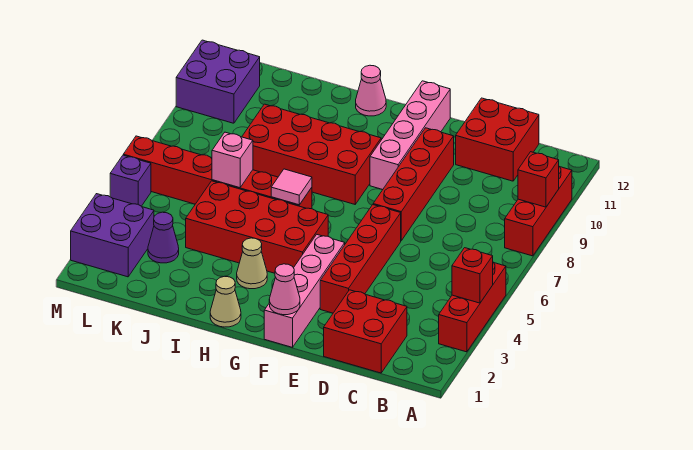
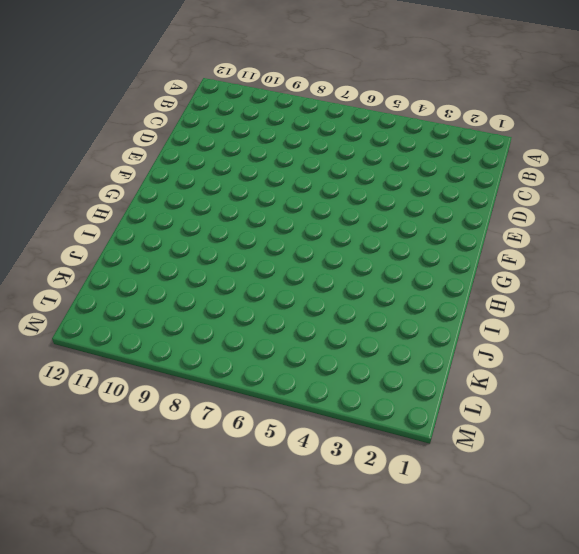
none -> red 1x3 brick [439,262,506,352]
none -> red 1x3 brick [505,167,572,256]
none -> red 2x2 brick [324,290,407,373]

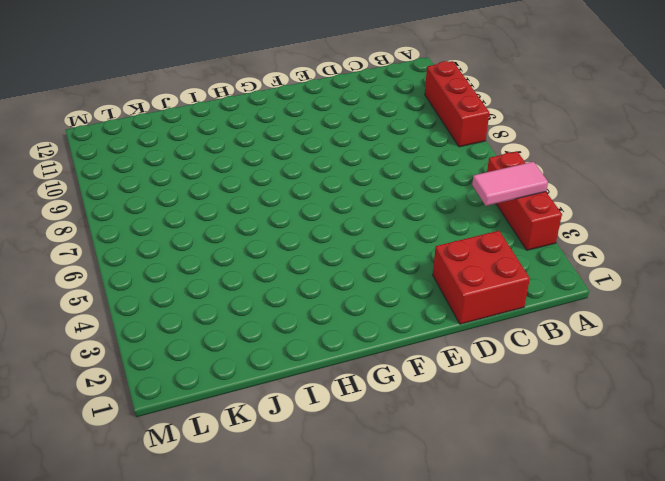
pink 1x2 tile [472,162,548,206] -> red 1x1 brick [452,248,493,303]
none -> red 2x2 brick [456,98,539,181]
none -> red 1x4 brick [320,205,401,313]
none -> red 1x4 brick [373,128,454,241]

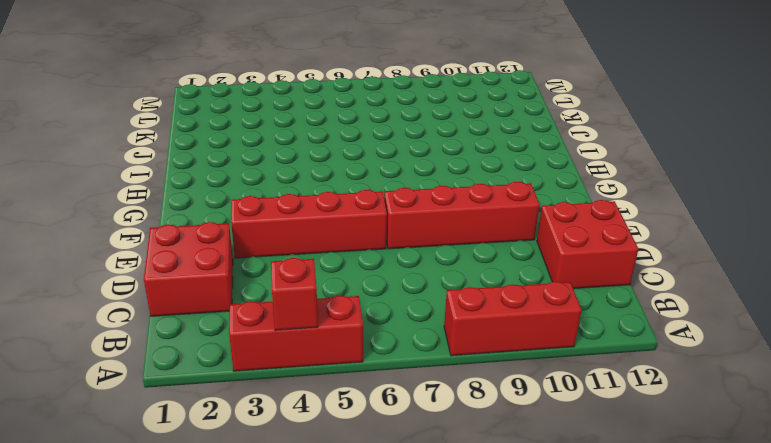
none -> pink 1x4 brick [264,235,345,347]
none -> pink 1x4 brick [370,81,450,190]
none -> red 2x4 brick [186,181,328,273]

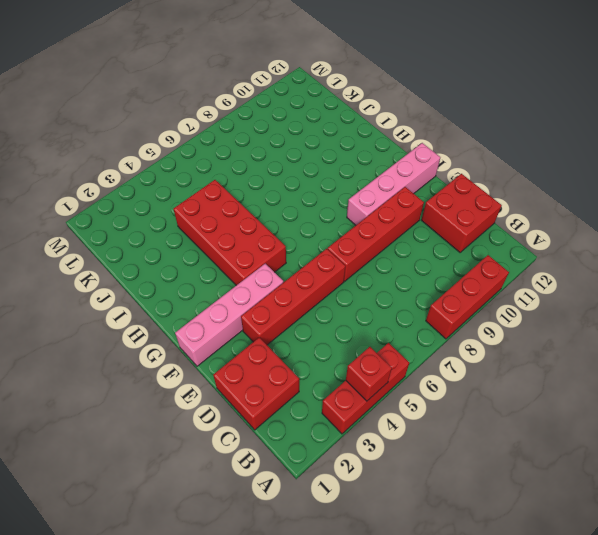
none -> red 2x4 brick [242,104,381,204]
none -> tan 1x1 cone [210,276,241,327]
none -> tan 1x1 cone [237,238,267,289]

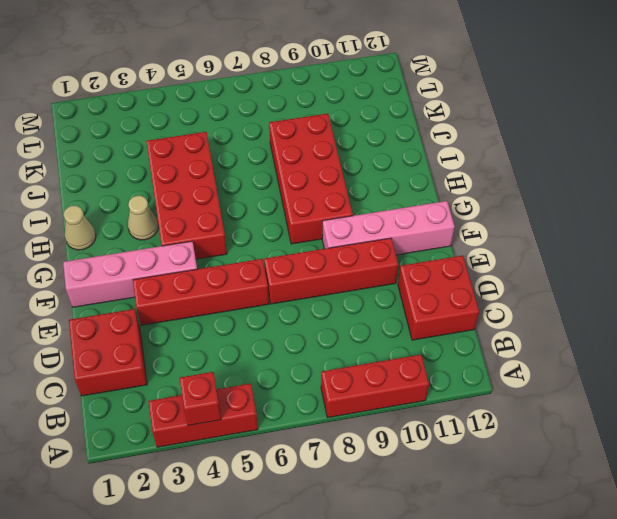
none -> red 1x6 brick [123,136,312,209]
none -> pink 1x1 cone [356,65,386,116]
none -> purple 1x1 cone [148,212,179,263]

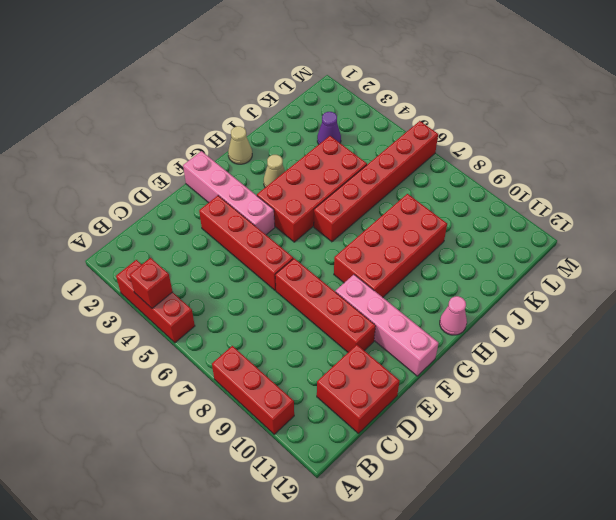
none -> red 2x2 brick [324,290,407,373]
none -> purple 2x2 brick [71,194,154,277]
none -> purple 2x2 brick [176,40,260,123]

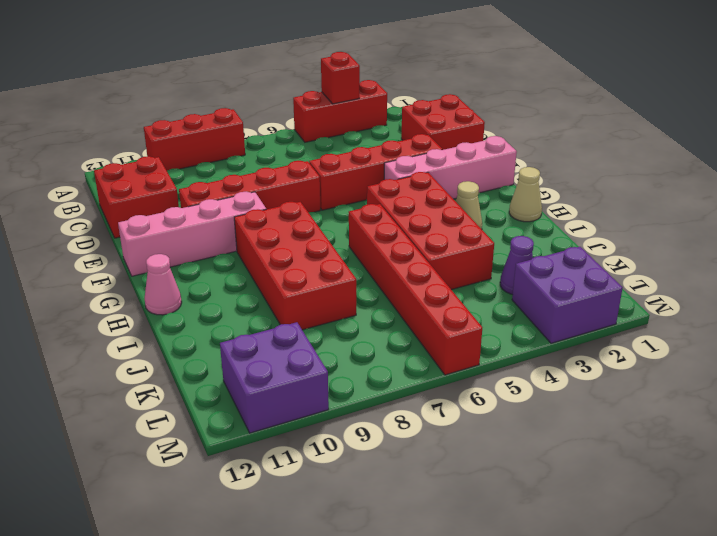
none -> purple 1x1 brick [110,155,151,206]
none -> red 1x1 brick [518,152,559,207]
none -> pink 1x1 cone [269,264,300,315]

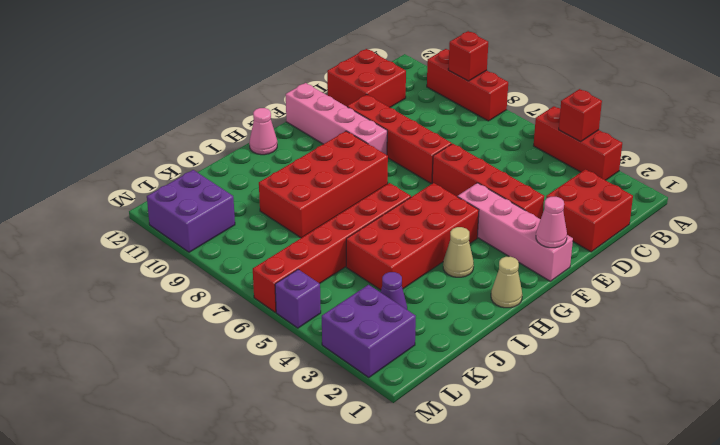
none -> pink 1x1 tile [271,169,312,205]
none -> pink 1x1 brick [212,132,253,188]

